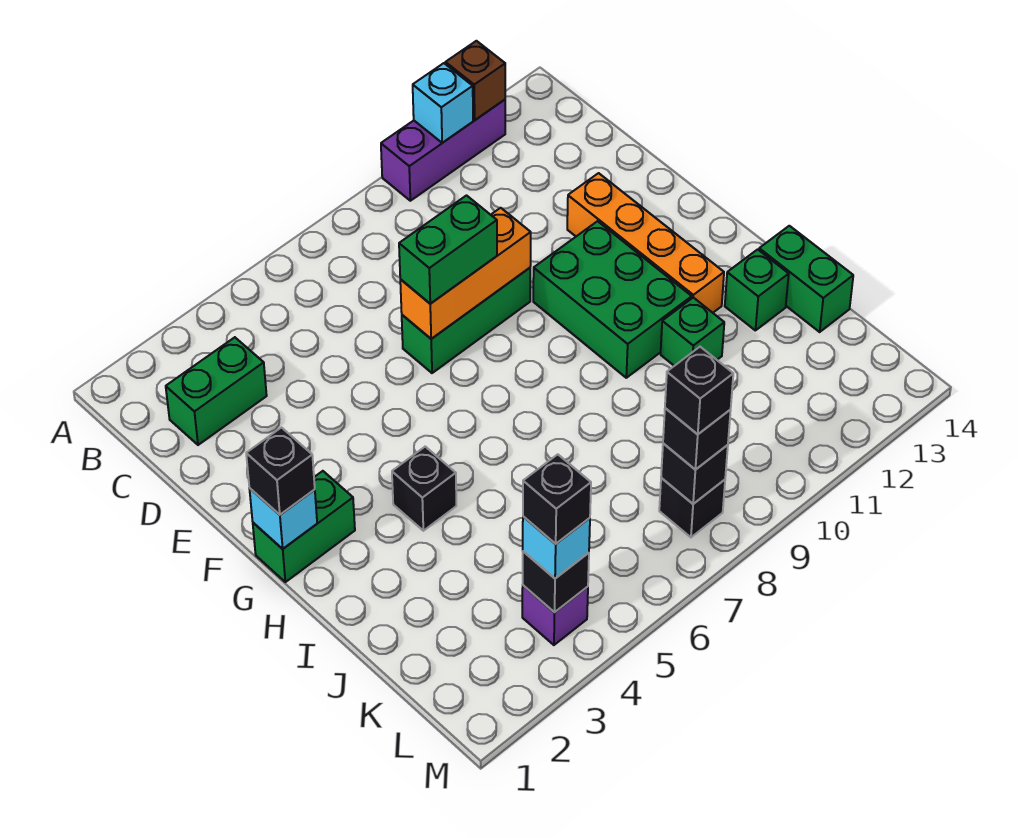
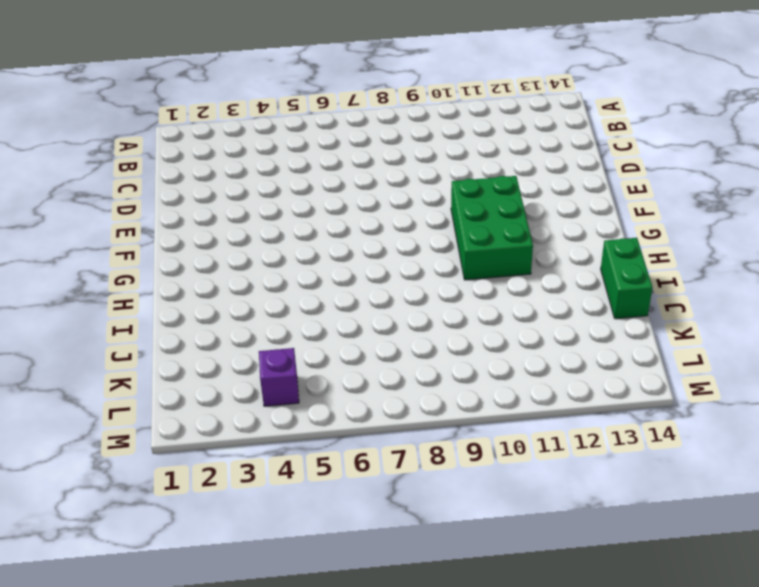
none -> purple 1x3 brick [381,100,505,201]
none -> green 1x2 brick [166,337,267,445]
none -> green 1x3 brick [402,268,530,373]

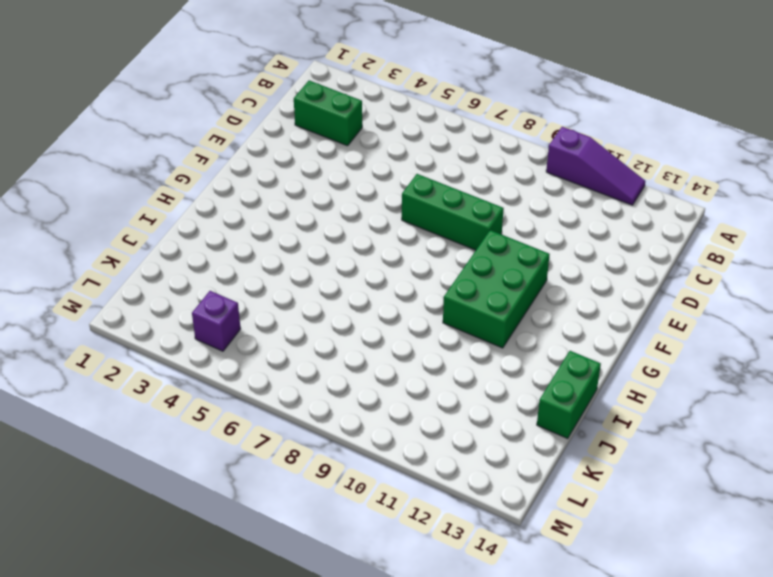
purple 1x3 slope [546,127,645,205] -> purple 1x3 brick [381,100,505,201]
none -> orange 1x4 brick [567,173,724,313]
none -> green 1x2 brick [253,471,355,582]
none -> black 1x1 brick [392,447,456,531]

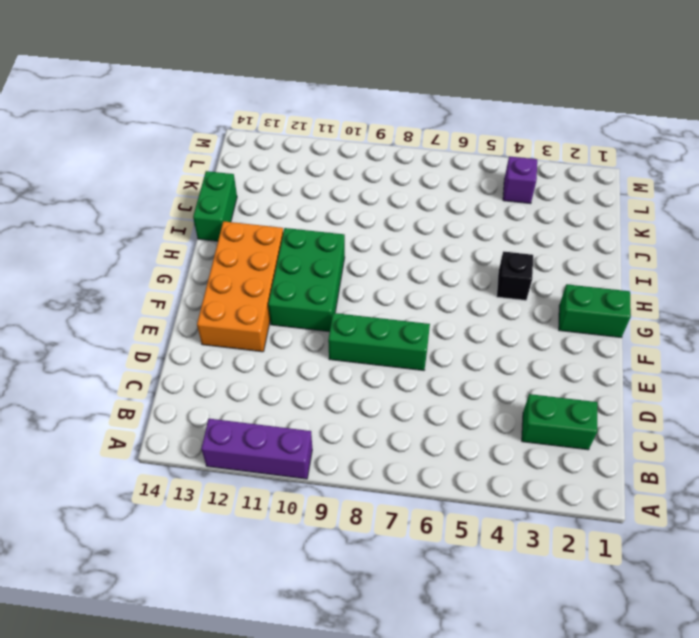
orange 2x4 brick [197,221,283,352] -> orange 1x4 brick [567,173,724,313]
none -> green 1x1 brick [661,298,724,366]
none -> green 1x1 brick [725,249,789,330]
none -> black 1x1 brick [659,478,725,537]

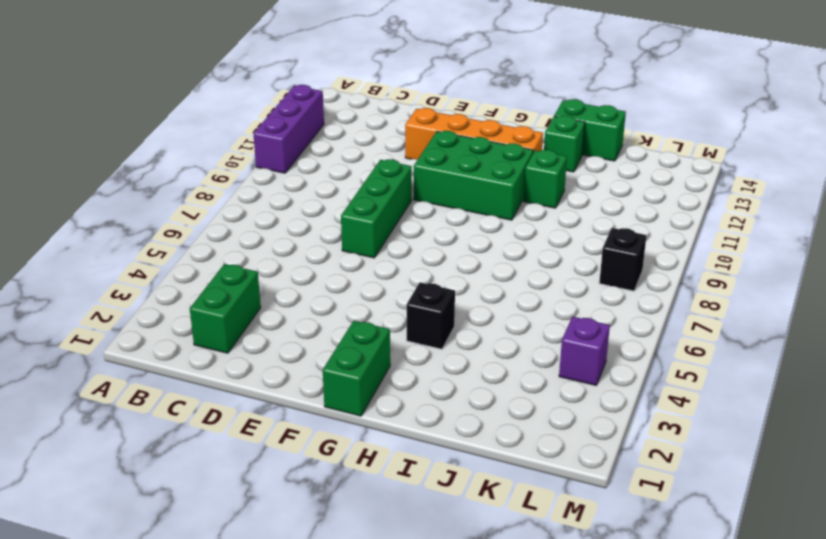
none -> cyan 1x1 brick [413,63,473,143]
none -> brown 1x1 brick [445,41,505,120]
none -> orange 1x3 brick [400,208,531,339]

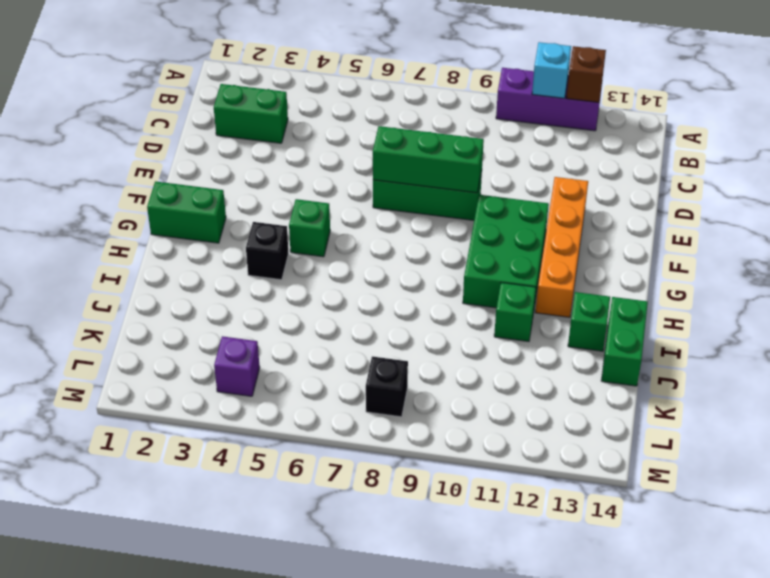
green 1x3 brick [373,126,484,193] -> orange 1x3 brick [400,208,531,339]
green 1x1 brick [289,199,330,257] -> none
none -> cyan 1x1 brick [249,488,317,549]
none -> black 1x1 brick [523,551,589,612]
none -> black 1x1 brick [661,443,728,504]

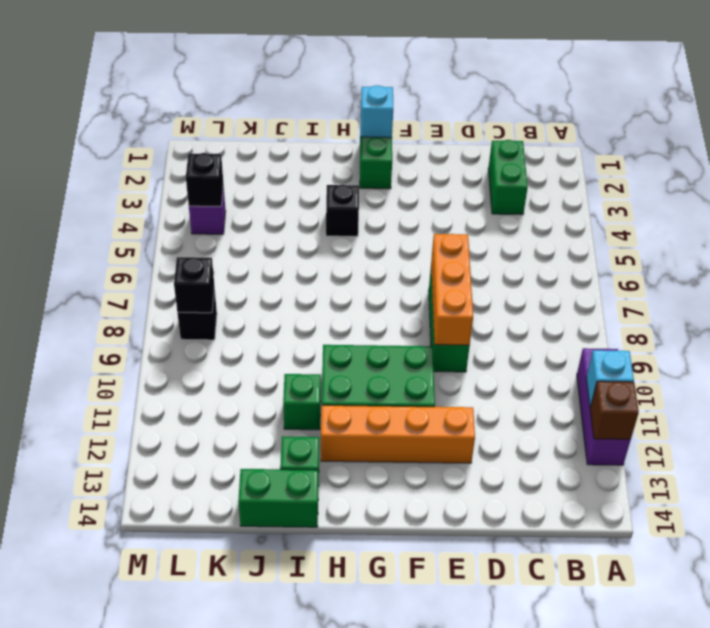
none -> green 1x2 brick [399,196,497,303]
none -> black 1x1 brick [246,428,315,515]
none -> cyan 1x1 brick [523,516,590,578]

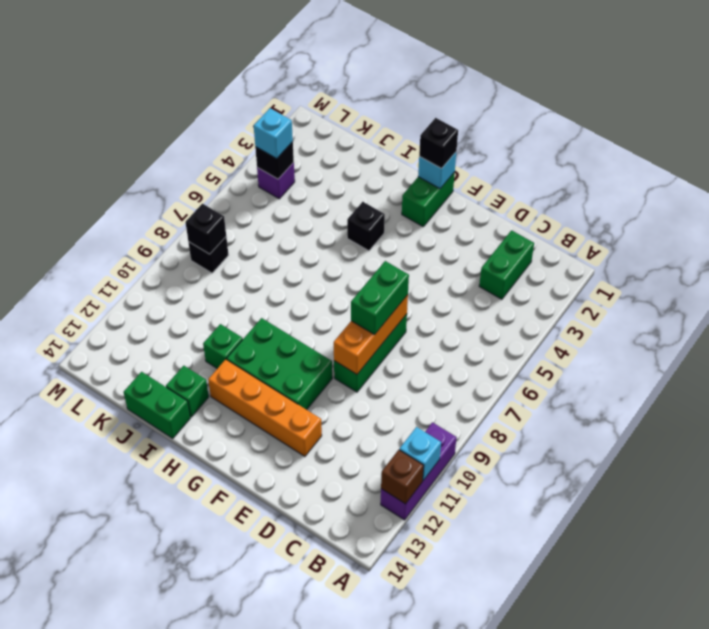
none -> black 1x1 brick [663,408,731,470]
none -> black 1x1 brick [523,454,591,544]
none -> black 1x1 brick [665,347,733,434]

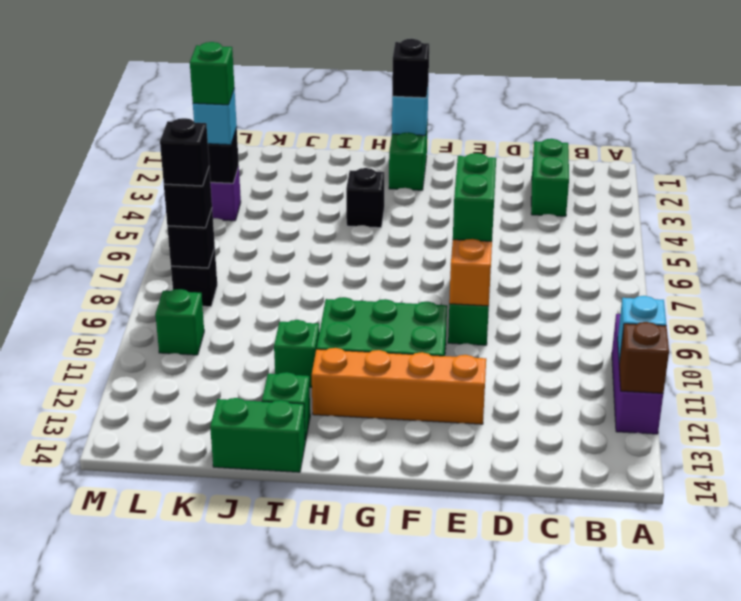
green 1x1 brick [190,42,234,105] -> black 1x1 brick [523,454,591,544]
green 1x1 brick [155,289,204,355] -> none

